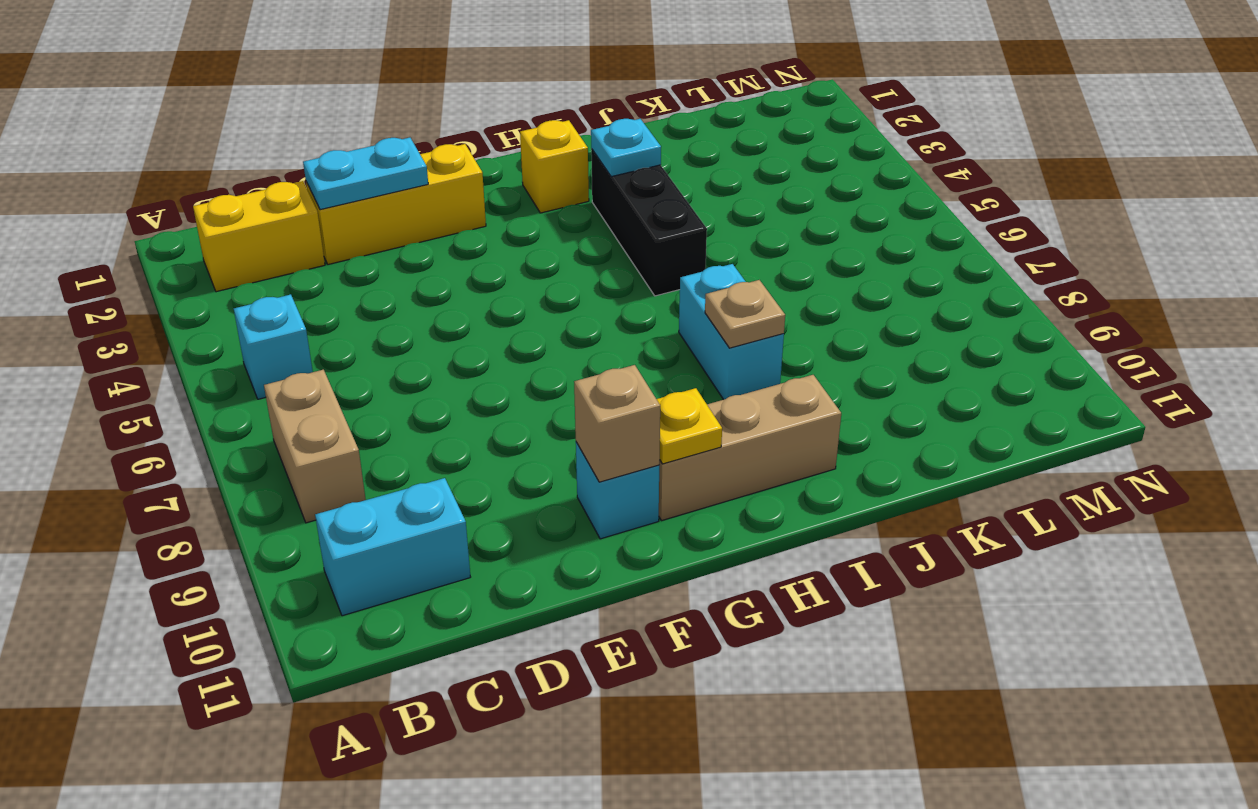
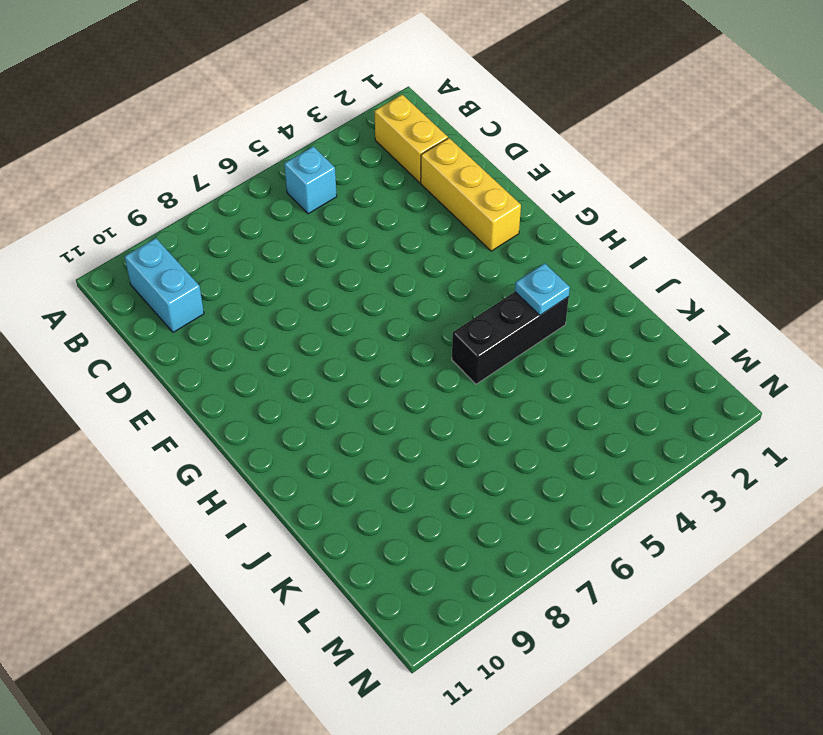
none -> tan 1x2 brick [264,370,366,523]
none -> cyan 1x1 brick [576,442,659,539]
none -> tan 1x3 brick [659,375,841,521]

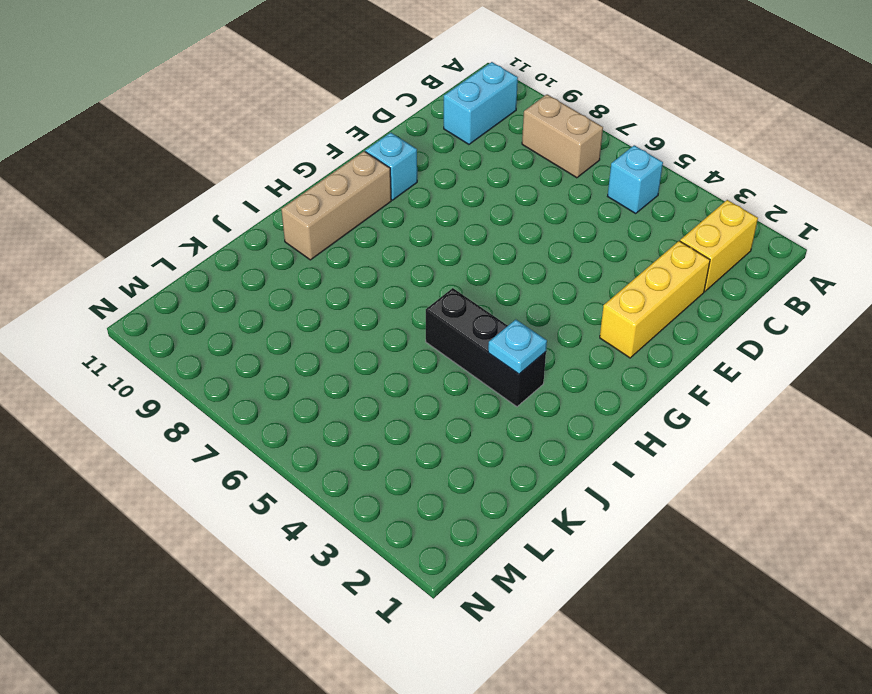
none -> yellow 1x1 brick [520,120,589,213]
none -> cyan 1x2 brick [679,264,784,400]
none -> cyan 1x2 plate [303,138,428,210]

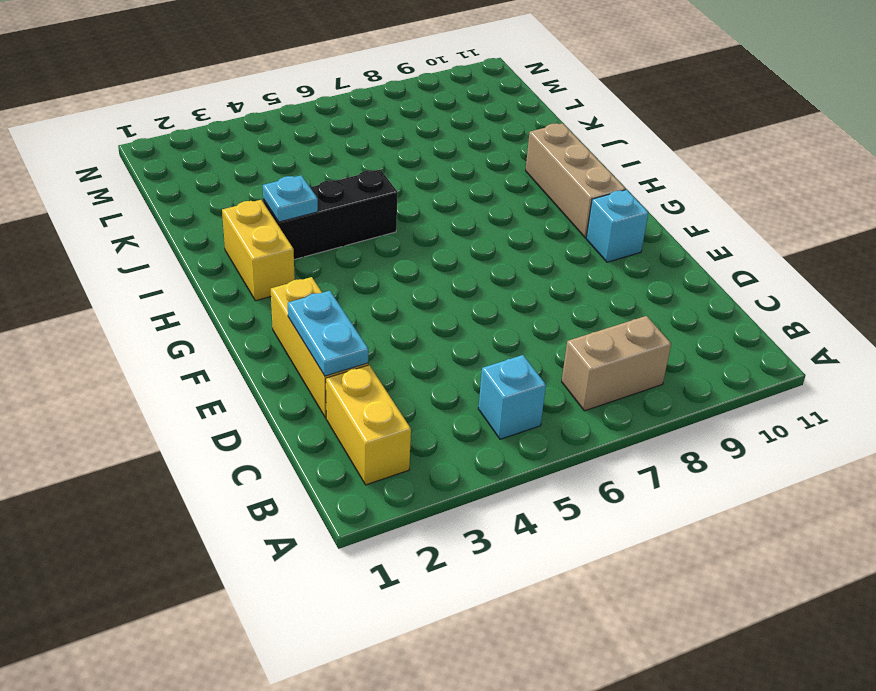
yellow 1x2 brick [222,200,295,301] -> yellow 1x1 brick [520,120,589,213]
none -> cyan 1x2 brick [315,478,470,616]
none -> cyan 1x2 brick [679,264,784,400]
none -> tan 1x1 brick [574,365,660,482]

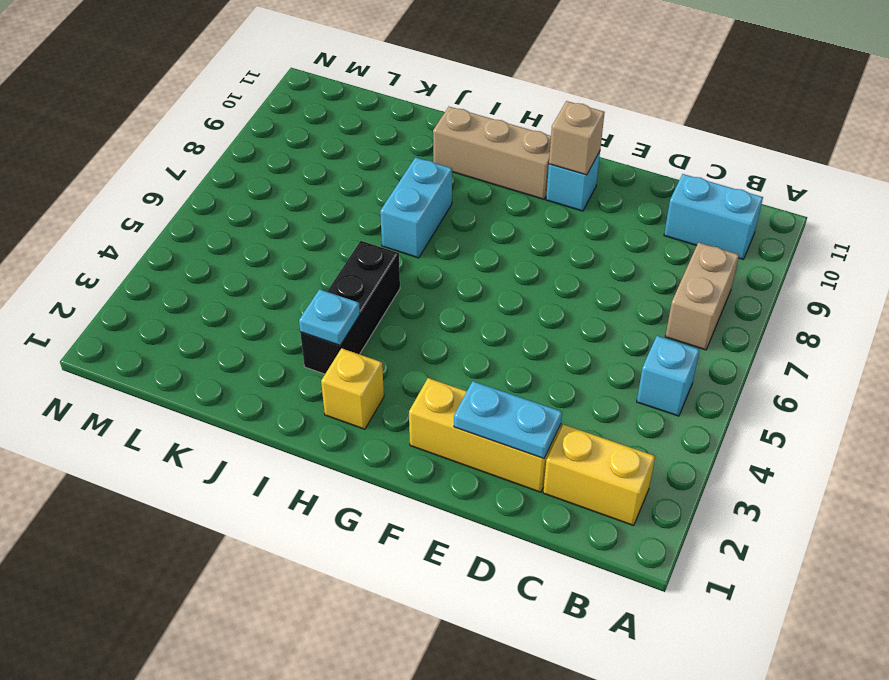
none -> yellow 1x1 plate [657,388,722,464]
none -> tan 1x1 plate [705,280,785,348]

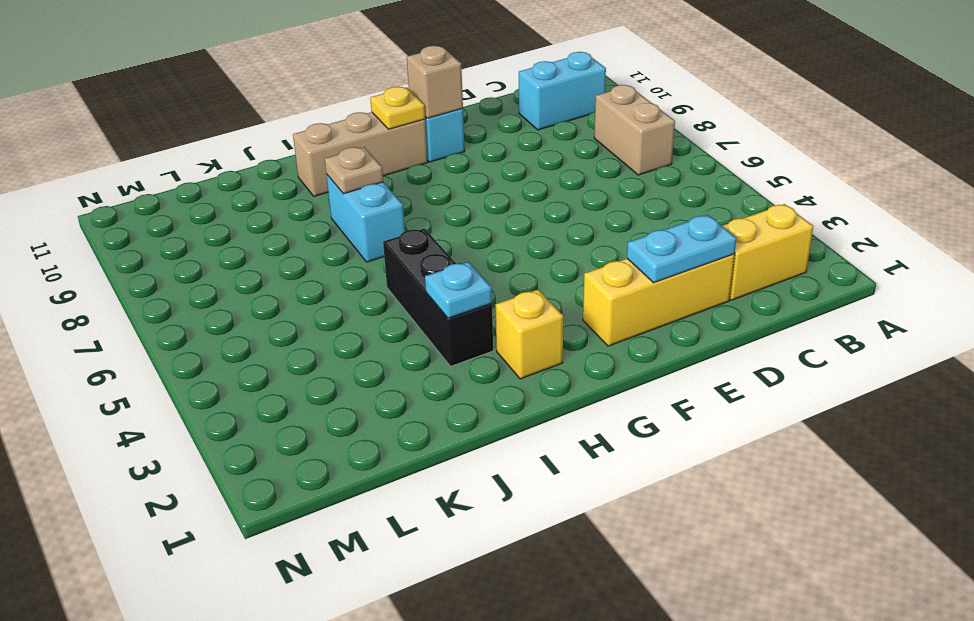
none -> cyan 1x1 brick [234,294,313,399]

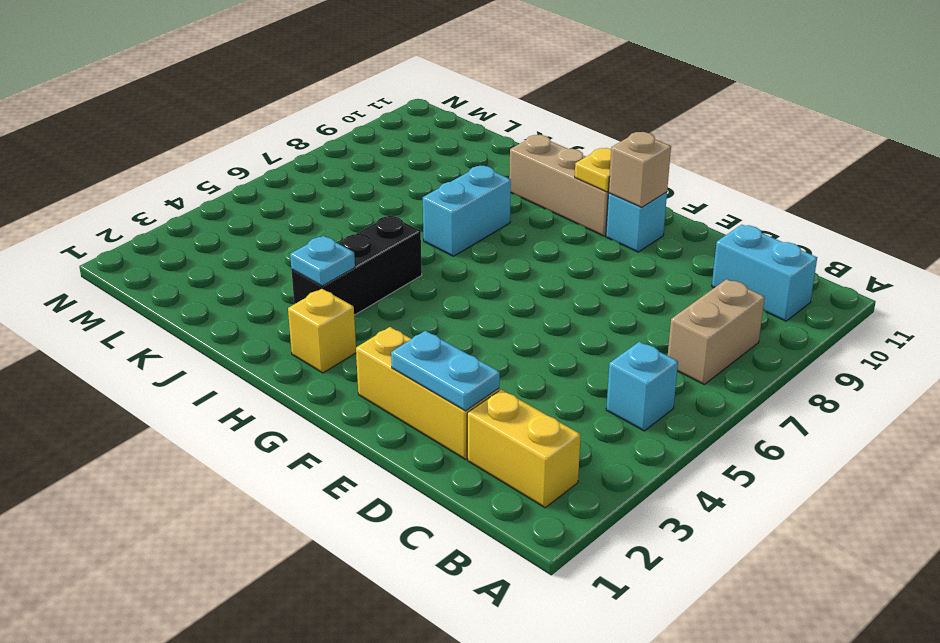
none -> tan 1x1 plate [705,280,785,348]

